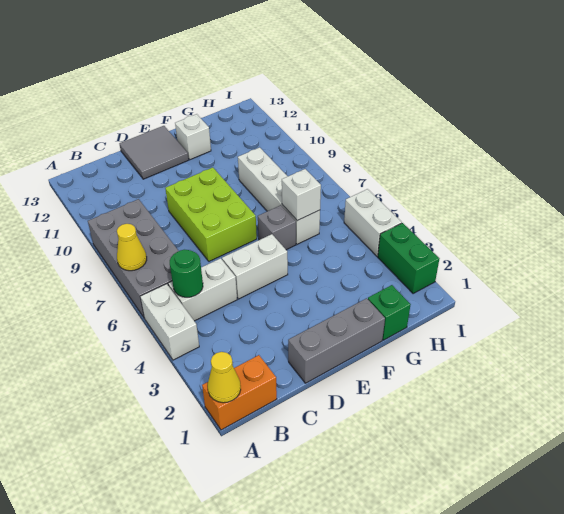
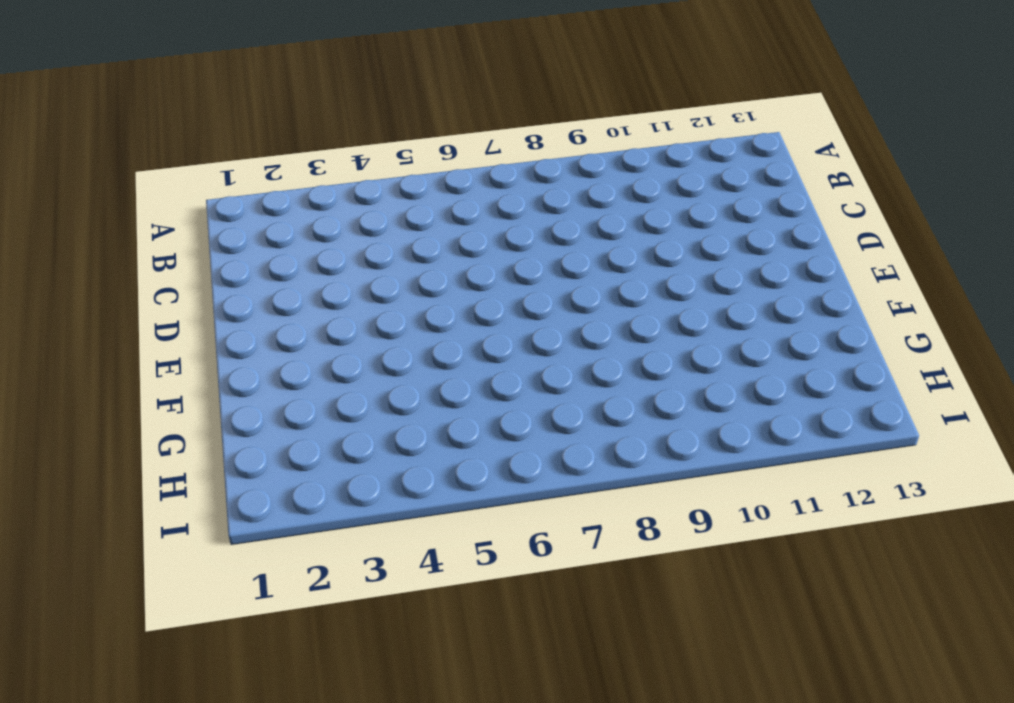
none -> orange 1x2 brick [202,355,277,430]
none -> white 1x2 brick [140,284,199,360]
none -> grey 2x4 brick [88,199,178,317]

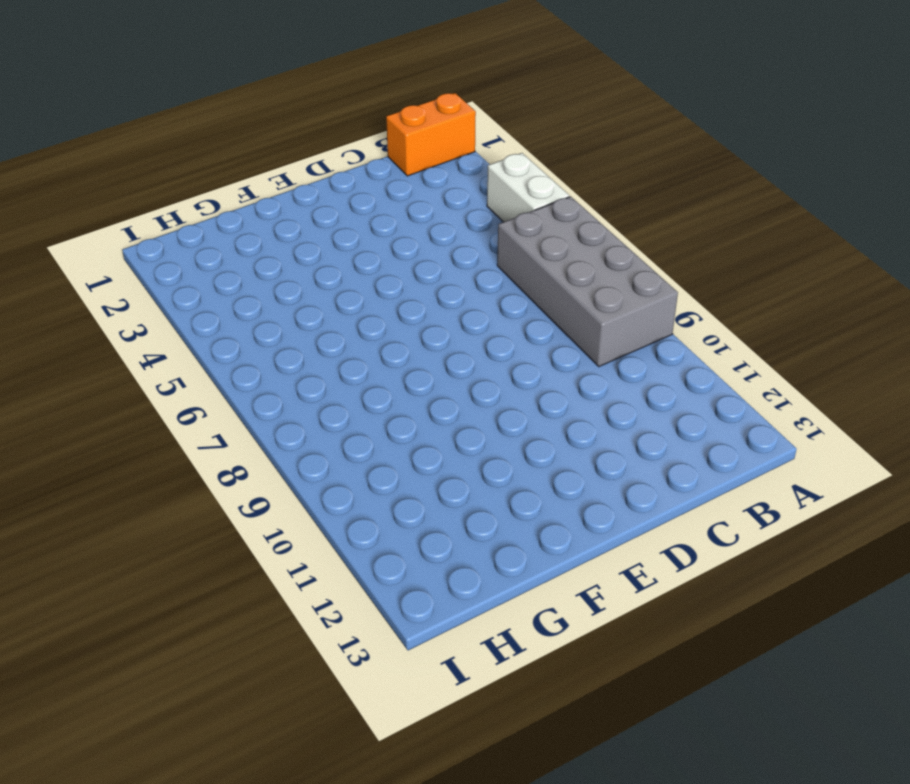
none -> white 1x2 brick [168,258,237,321]
none -> grey 1x3 brick [288,298,385,383]
none -> white 1x2 brick [222,234,288,299]

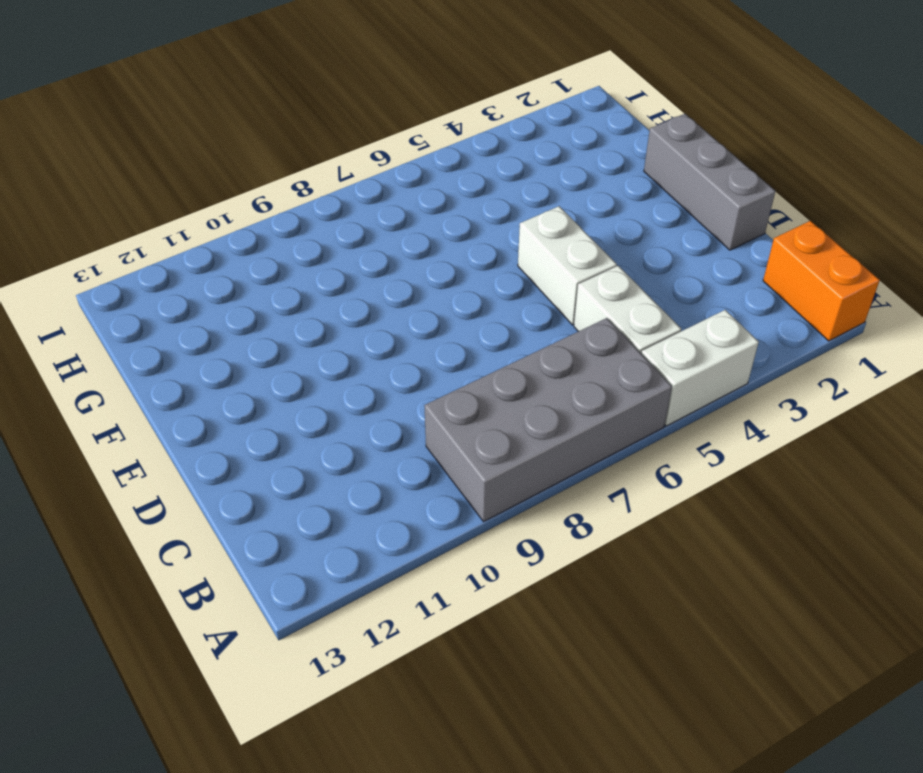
none -> lime 2x3 brick [165,167,257,261]
none -> grey 2x2 tile [119,126,189,179]
none -> grey 1x1 brick [258,205,296,250]

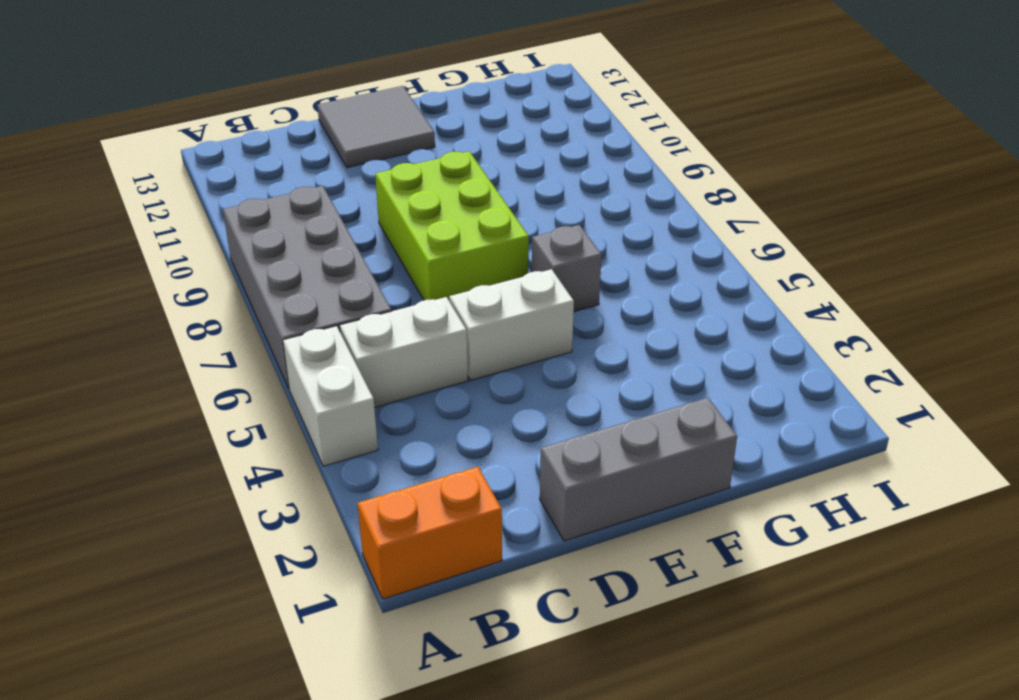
none -> white 1x1 brick [175,114,211,160]
none -> green 1x1 brick [368,285,411,340]
none -> white 1x4 brick [238,147,320,244]

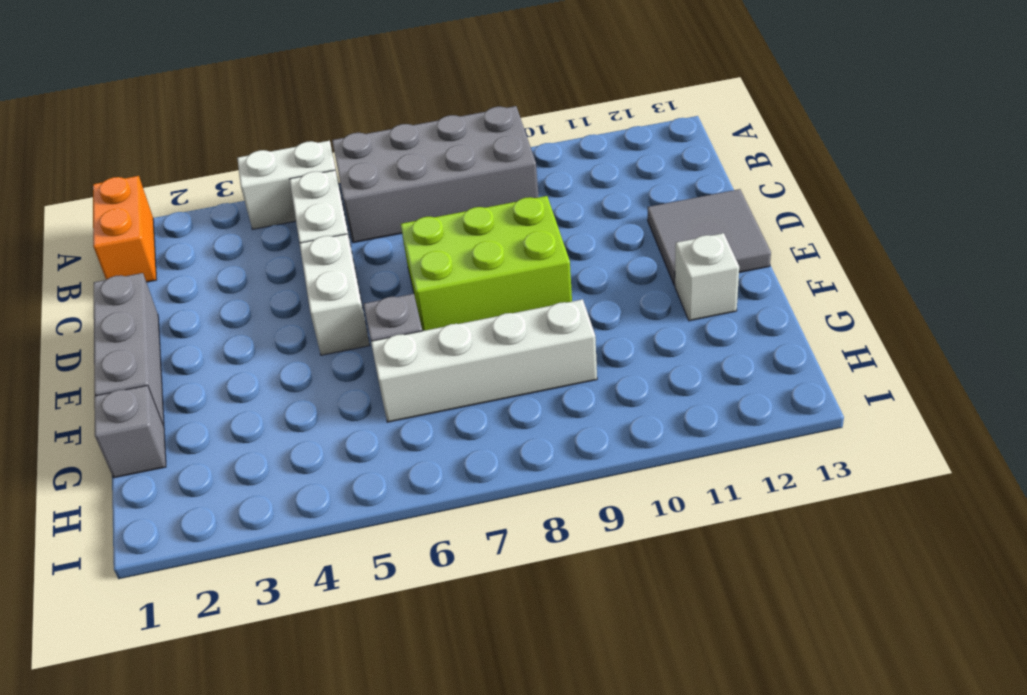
grey 1x1 brick [94,385,166,478] -> green 1x1 brick [368,285,411,340]
none -> green 1x2 brick [378,223,439,294]
none -> white 1x2 brick [344,189,402,256]
none -> yellow 1x1 cone [208,352,241,403]

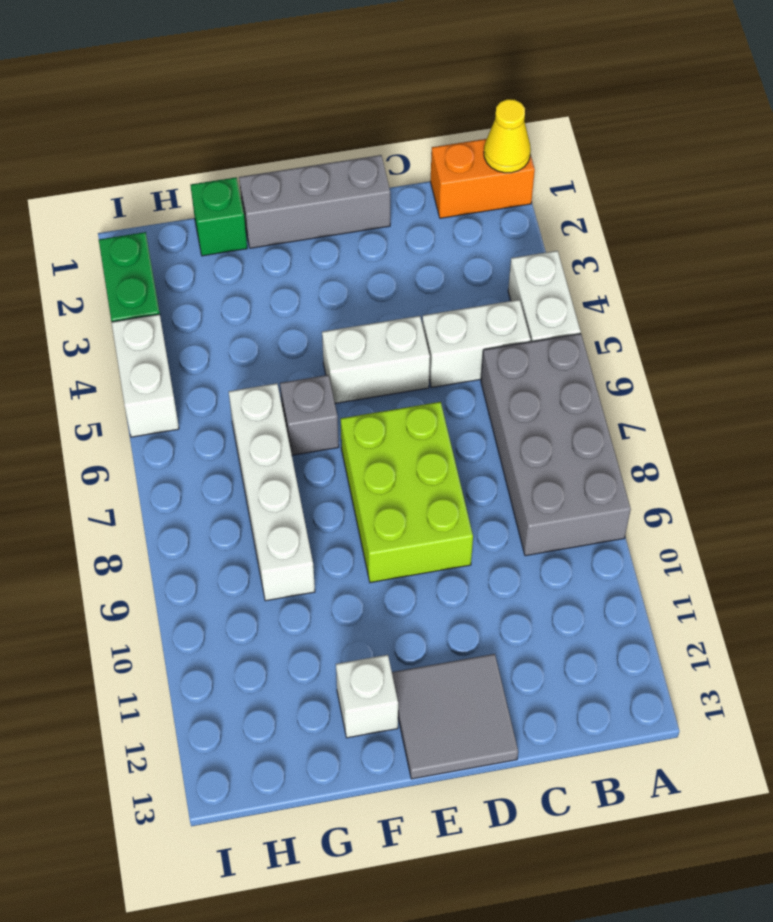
none -> yellow 1x1 cone [117,224,147,271]
none -> green 1x1 round brick [170,250,203,297]
none -> white 1x1 brick [282,169,321,221]

